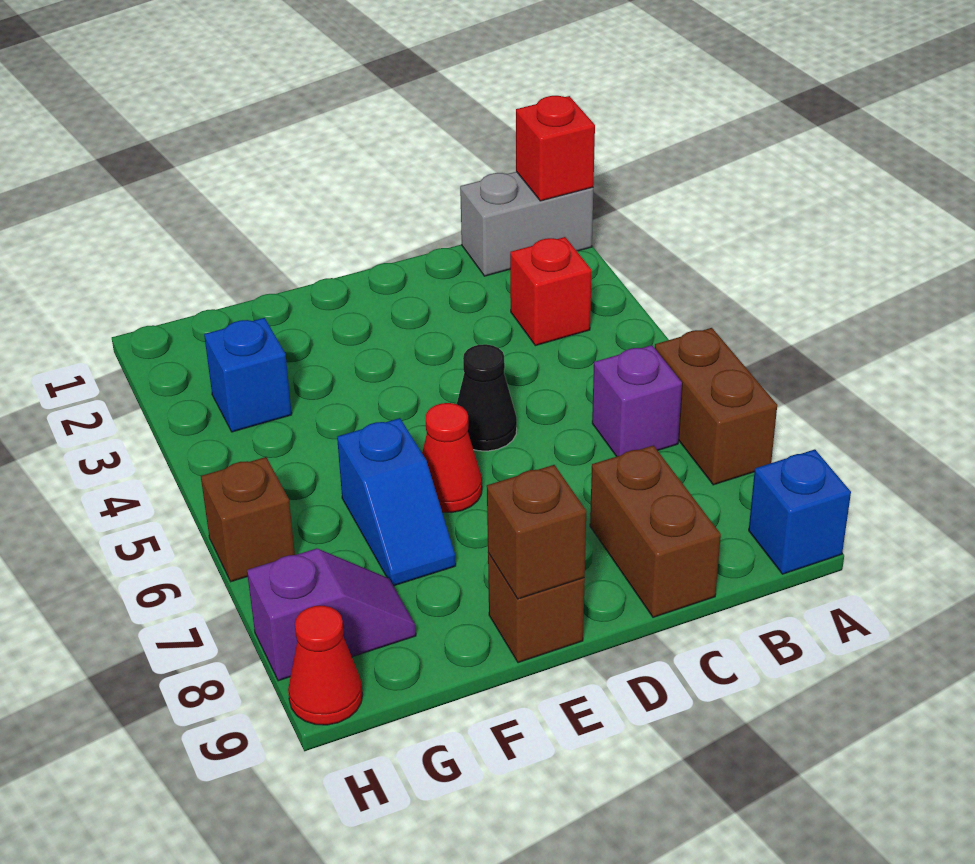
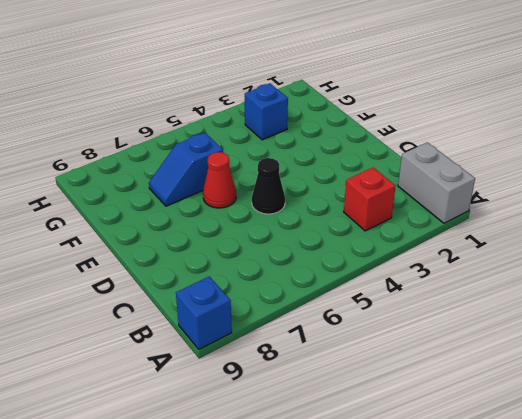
none -> brown 1x2 brick [655,328,777,485]
none -> purple 1x1 brick [592,345,682,456]
none -> brown 1x2 brick [590,445,721,617]

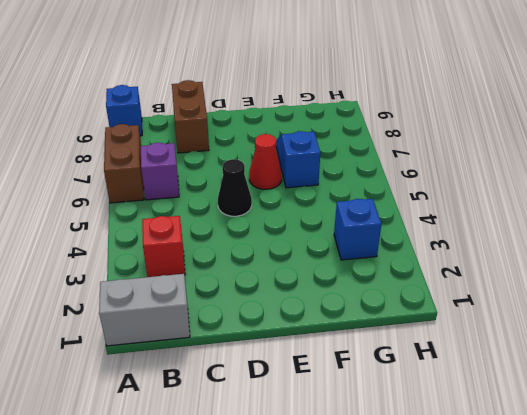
none -> brown 1x1 brick [488,553,585,663]
none -> purple 1x2 slope [247,548,416,681]
none -> brown 1x1 brick [201,457,295,582]

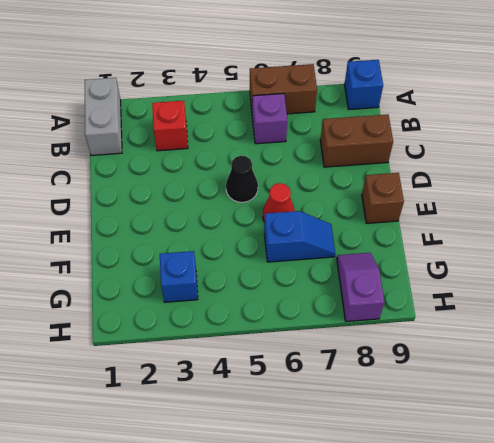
none -> brown 1x1 brick [201,457,295,582]
none -> red 1x1 cone [288,606,362,725]
none -> red 1x1 brick [516,96,595,201]

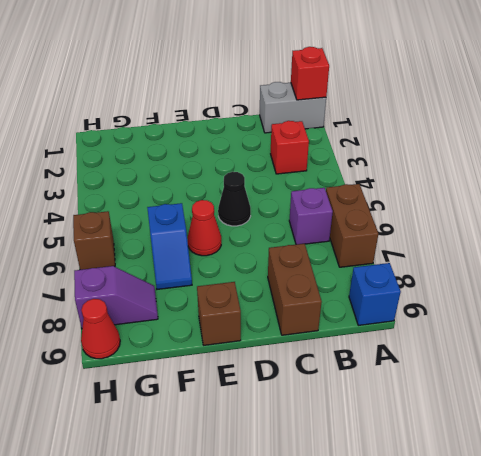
none -> blue 1x1 brick [204,318,292,432]
none -> brown 1x1 brick [487,465,586,599]

